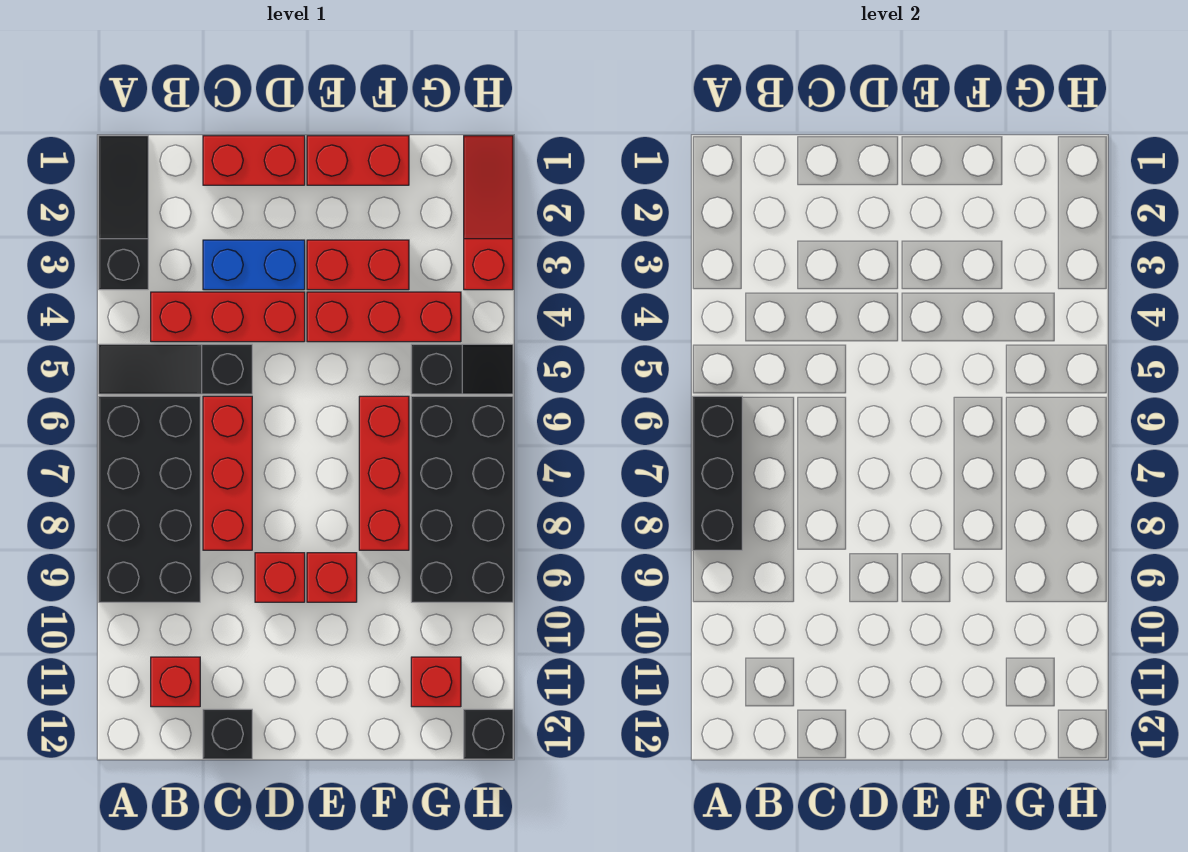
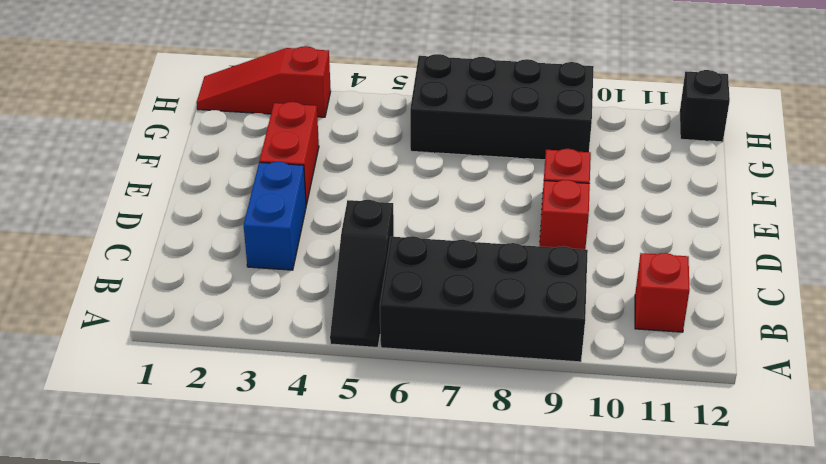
none -> black 1x3 slope [99,136,148,290]
none -> red 1x3 brick [151,292,305,342]
none -> red 1x2 brick [203,136,305,185]

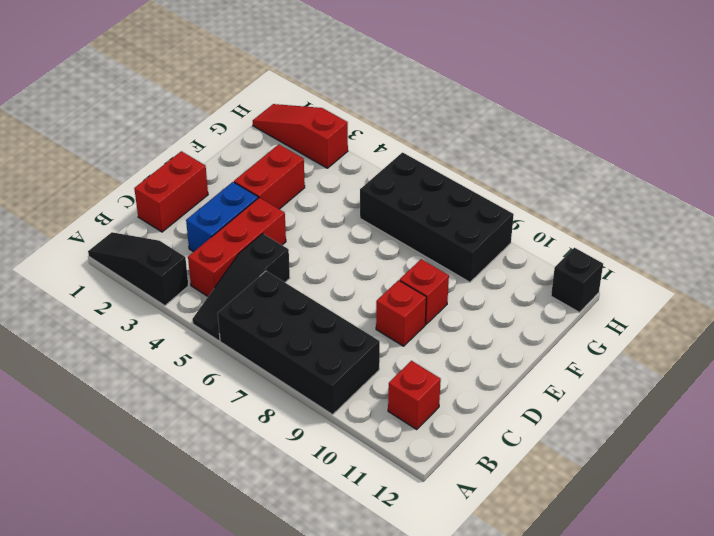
none -> red 1x3 brick [203,396,252,550]
none -> black 1x1 brick [203,709,252,759]
none -> red 1x2 brick [307,136,409,185]

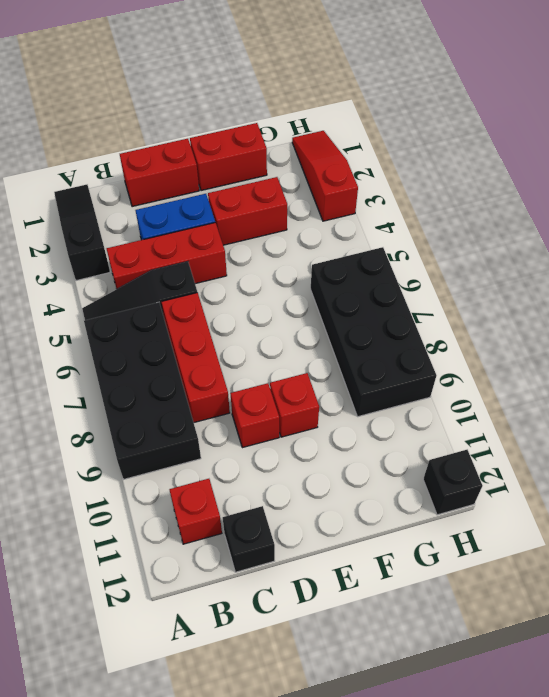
none -> red 1x3 brick [307,292,461,342]
none -> red 1x3 brick [359,396,409,550]
none -> black 1x2 slope [411,344,513,394]

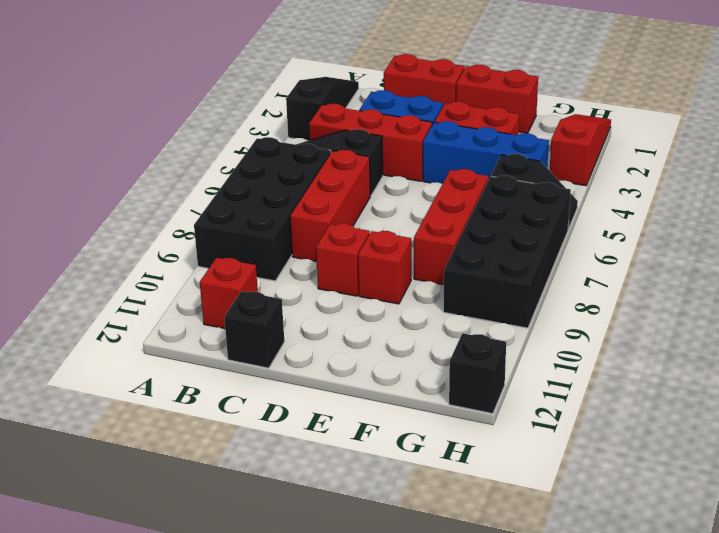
blue 1x3 brick [423,121,549,184] -> red 1x3 brick [307,292,461,342]
none -> red 1x1 brick [411,657,461,707]
none -> black 1x3 brick [693,396,742,550]

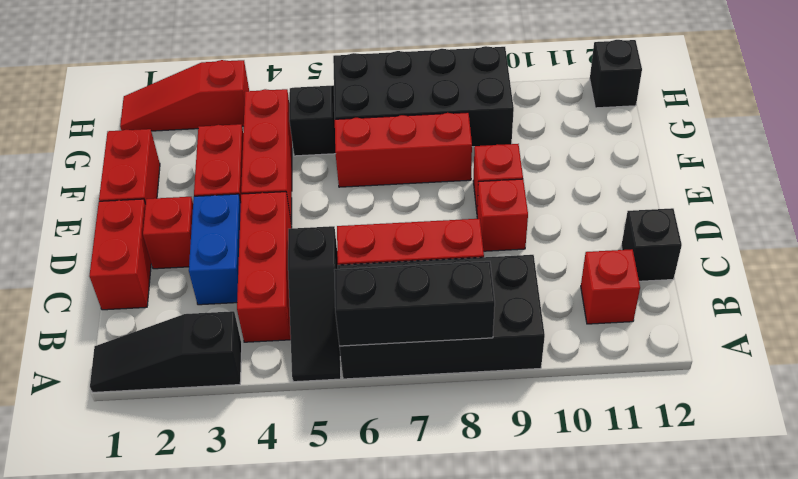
red 1x1 brick [143,197,193,269] -> red 1x1 brick moved to [411,657,461,707]

